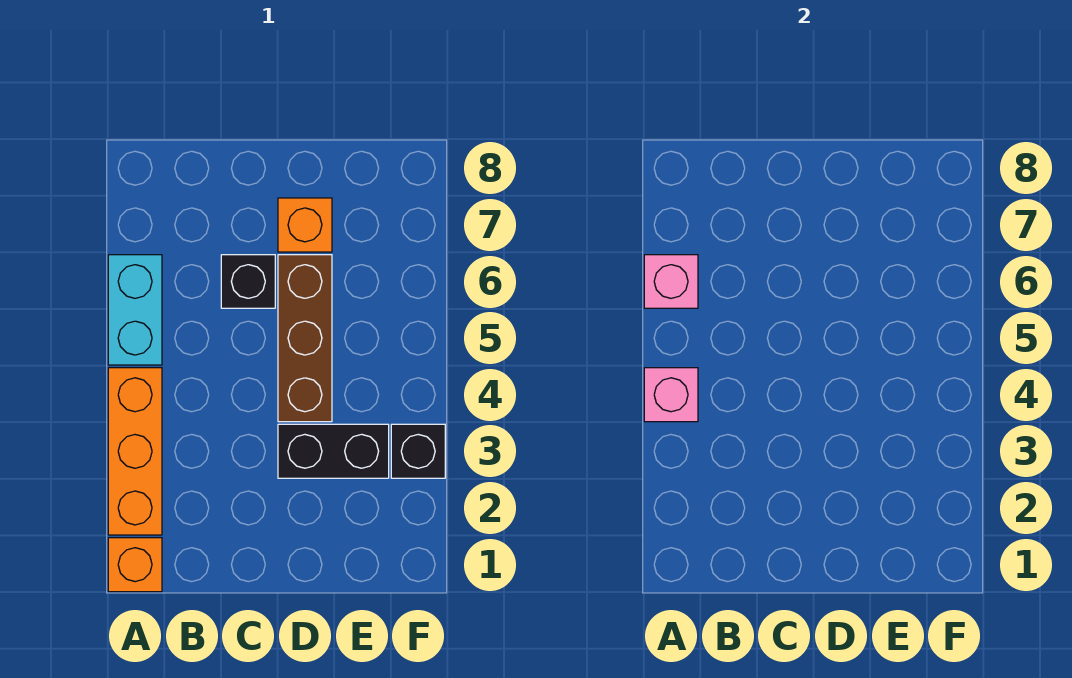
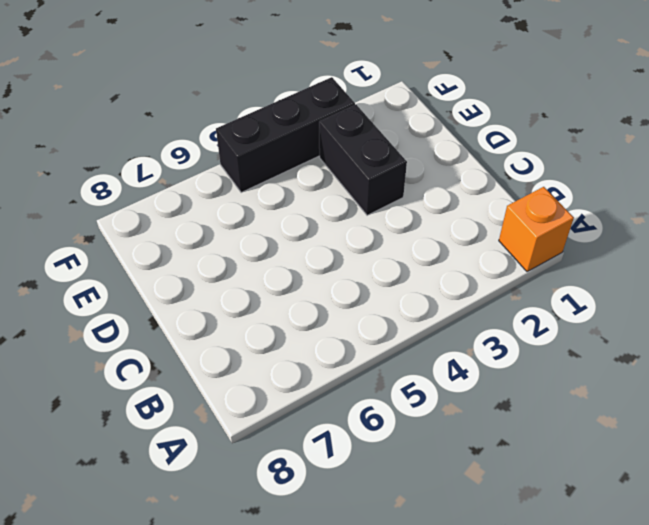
black 1x3 brick [216,77,355,193] -> black 1x1 brick [391,424,445,478]
none -> orange 1x3 brick [108,368,162,535]
none -> cyan 1x2 brick [108,255,162,365]

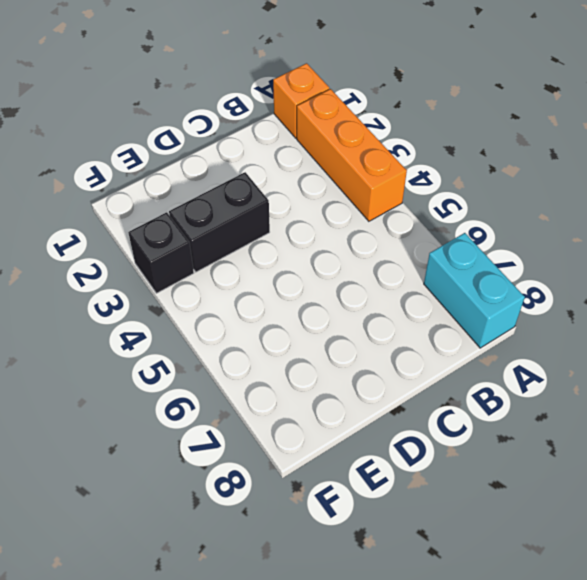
cyan 1x2 brick [424,233,525,348] -> cyan 1x2 brick moved to [108,255,162,365]
none -> black 1x1 brick [221,255,275,308]
none -> brown 1x3 brick [278,255,332,422]

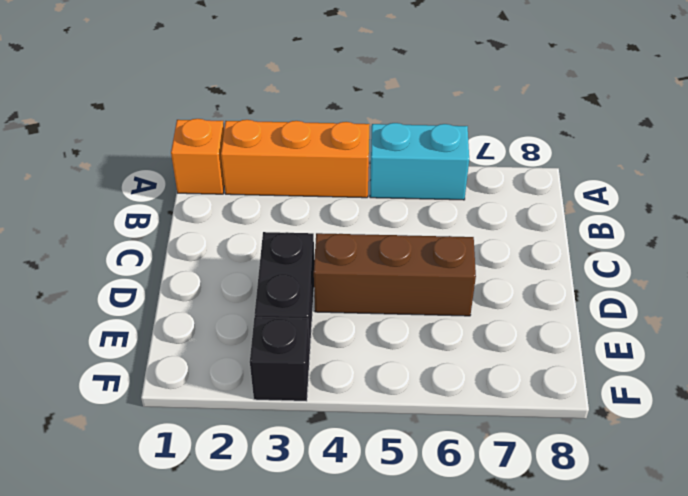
none -> black 1x1 brick [221,255,275,308]
none -> orange 1x1 brick [278,198,332,252]

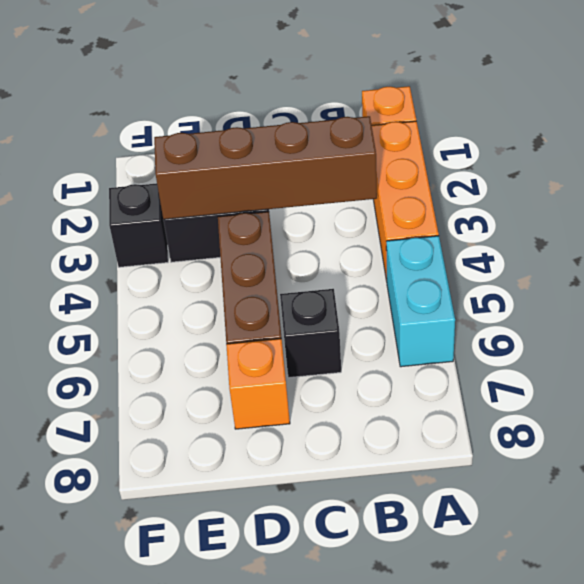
brown 1x4 brick [154,116,377,219] -> none
none -> pink 1x1 brick [644,368,698,422]
none -> pink 1x1 brick [644,255,698,308]

